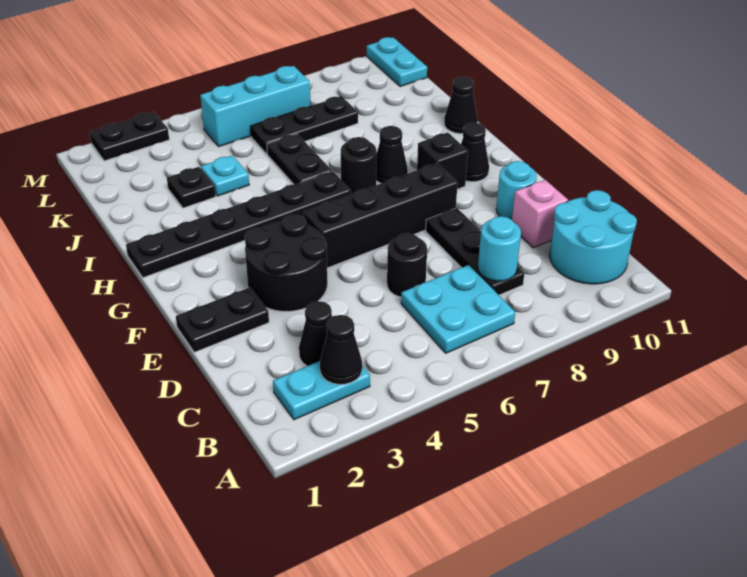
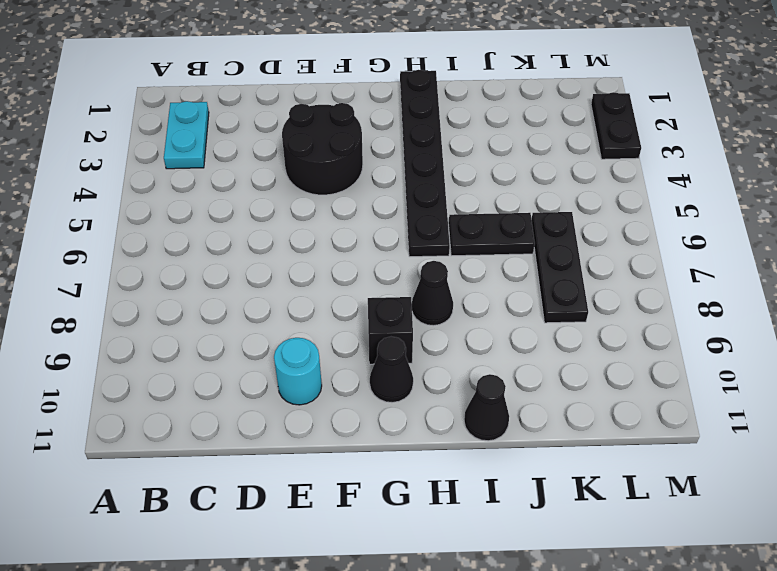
none -> cyan 2x2 plate [401,265,515,353]
none -> cyan 2x2 round brick [550,190,637,284]
none -> black 1x1 cone [299,301,332,366]

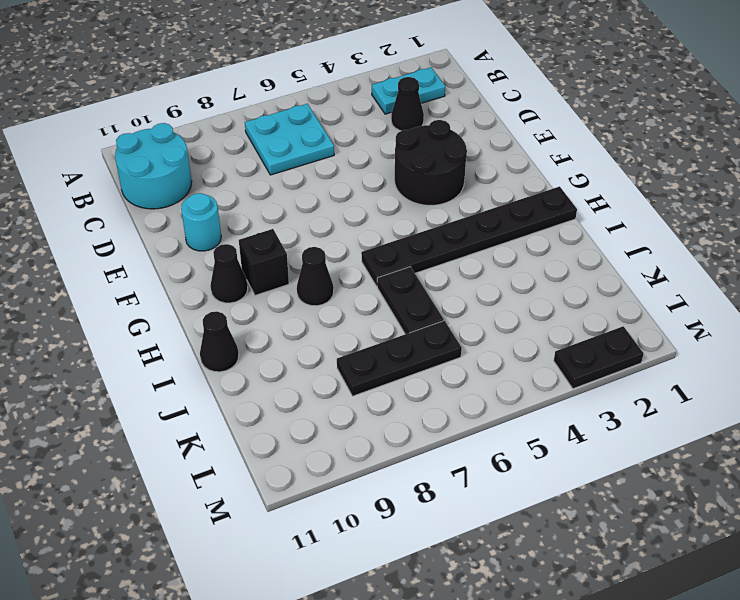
none -> black 1x3 plate [426,208,524,295]
none -> black 1x1 round brick [387,233,427,297]
none -> pink 1x1 brick [512,180,568,248]

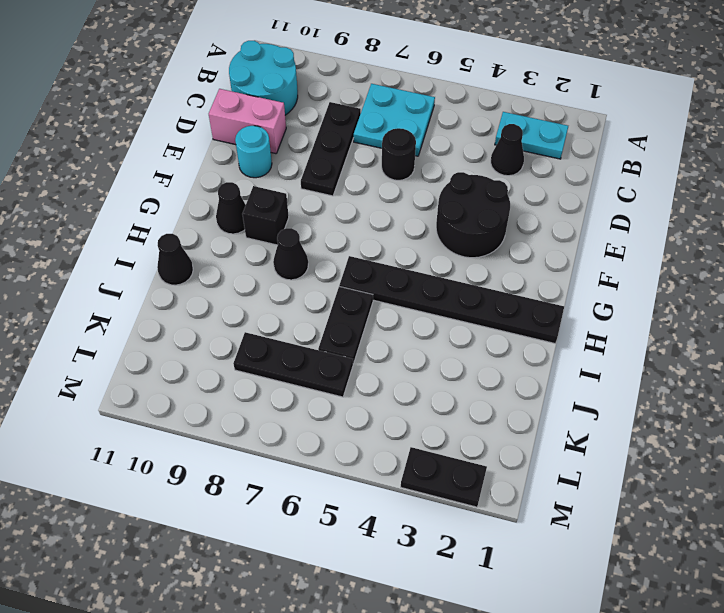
pink 1x2 brick [209,89,286,154] -> pink 1x1 brick [512,180,568,248]
none -> black 1x2 plate [176,288,269,352]
none -> black 1x4 brick [304,163,458,268]
none -> black 1x1 round brick [341,137,377,194]

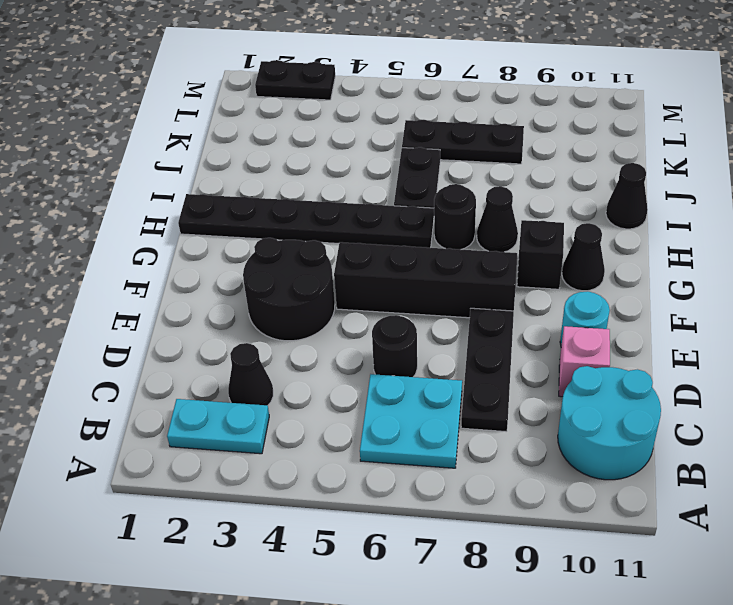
none -> black 1x2 plate [176,288,269,352]
none -> black 1x1 plate [167,167,216,208]
none -> cyan 1x1 plate [201,156,249,196]

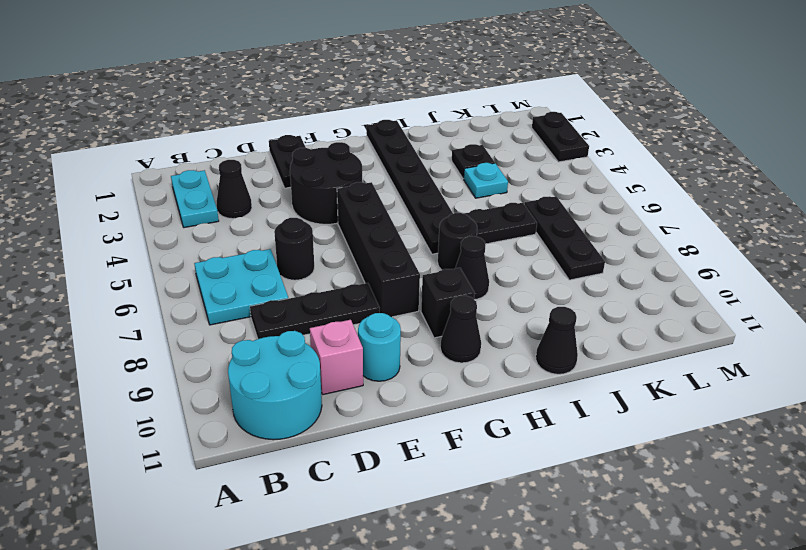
none -> cyan 1x3 brick [200,66,310,147]
none -> cyan 1x2 plate [367,37,427,87]
none -> black 1x1 cone [320,315,362,384]

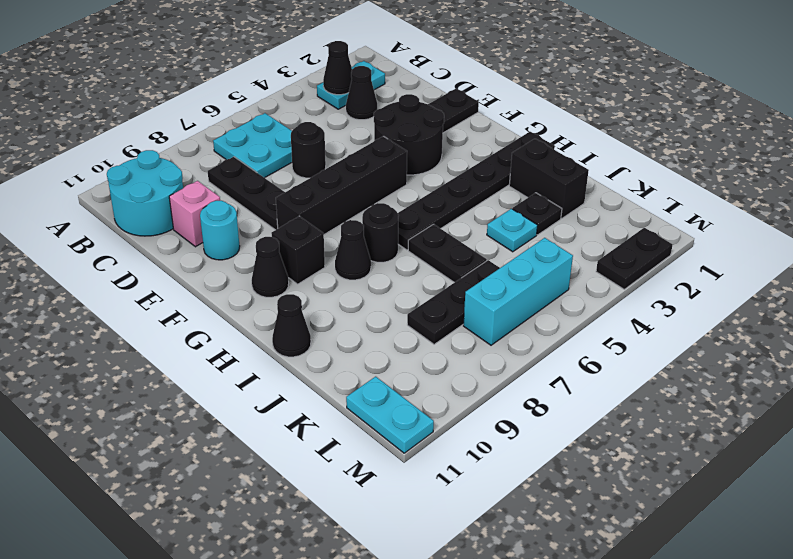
black 1x2 brick [509,139,589,218] -> none
none -> cyan 1x1 round brick [478,216,521,281]

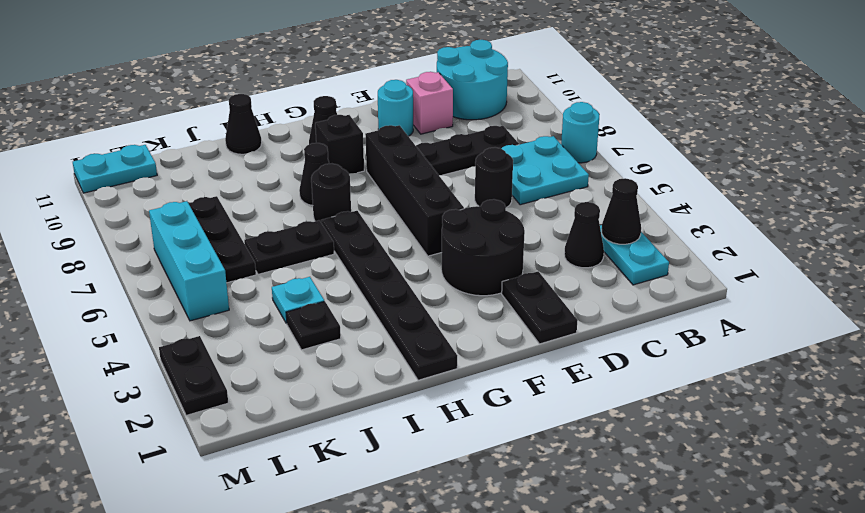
cyan 1x1 round brick [561,102,599,163] -> cyan 1x1 round brick moved to [478,216,521,281]

